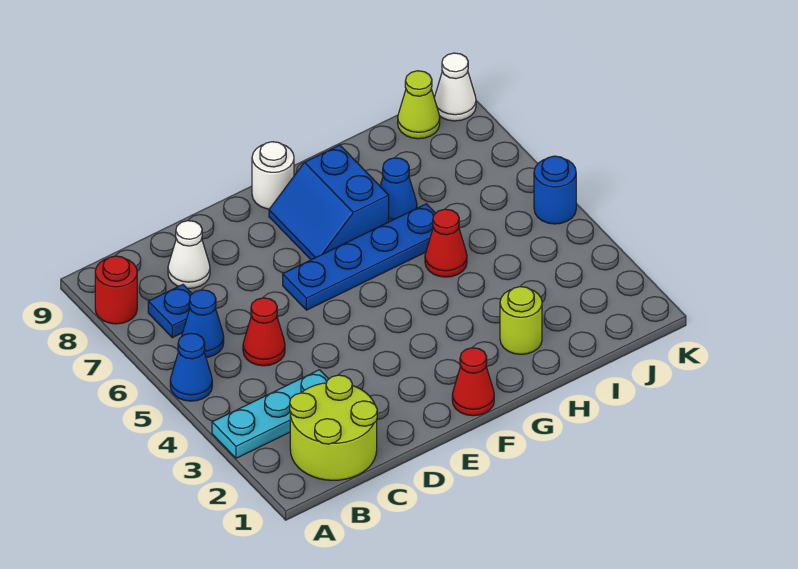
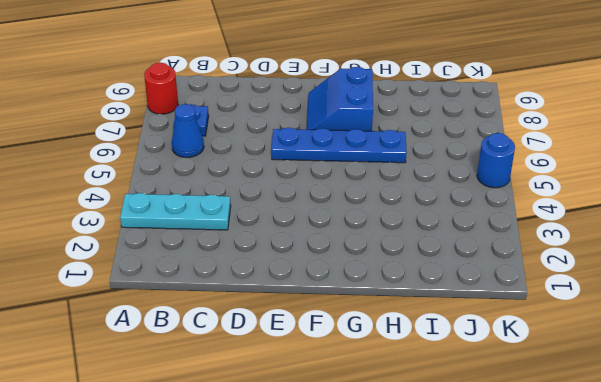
none -> blue 1x1 cone [170,333,212,401]
none -> lime 2x2 round brick [290,375,377,480]
none -> red 1x1 cone [243,298,285,366]

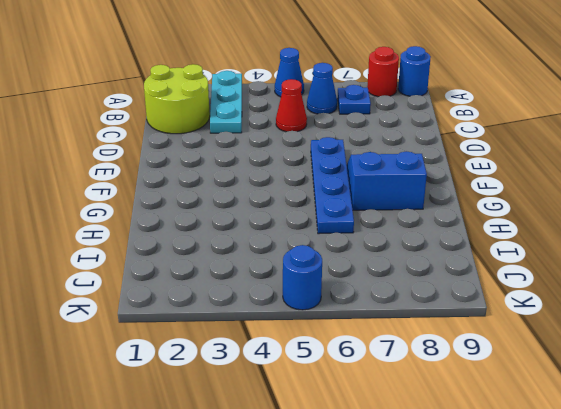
blue 1x1 round brick [398,46,431,96] -> none
none -> white 1x1 cone [168,221,210,288]
none -> red 1x1 cone [452,348,494,416]
none -> white 1x1 round brick [252,142,294,209]

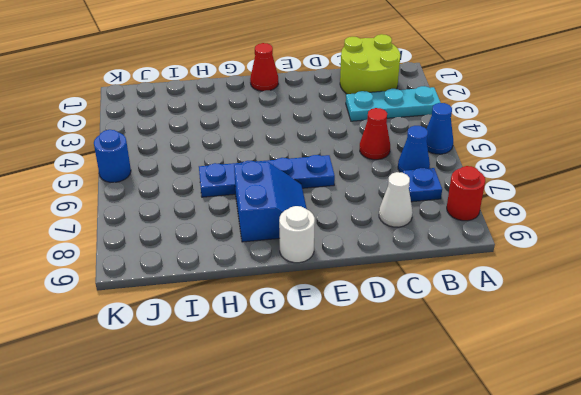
none -> lime 1x1 round brick [500,287,542,354]
none -> red 1x1 cone [425,209,467,277]
none -> blue 1x1 cone [380,158,417,222]

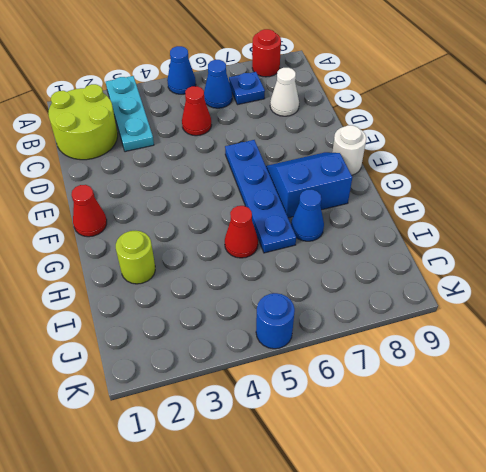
none -> lime 1x1 cone [398,71,440,139]
none -> white 1x1 cone [434,53,476,121]

